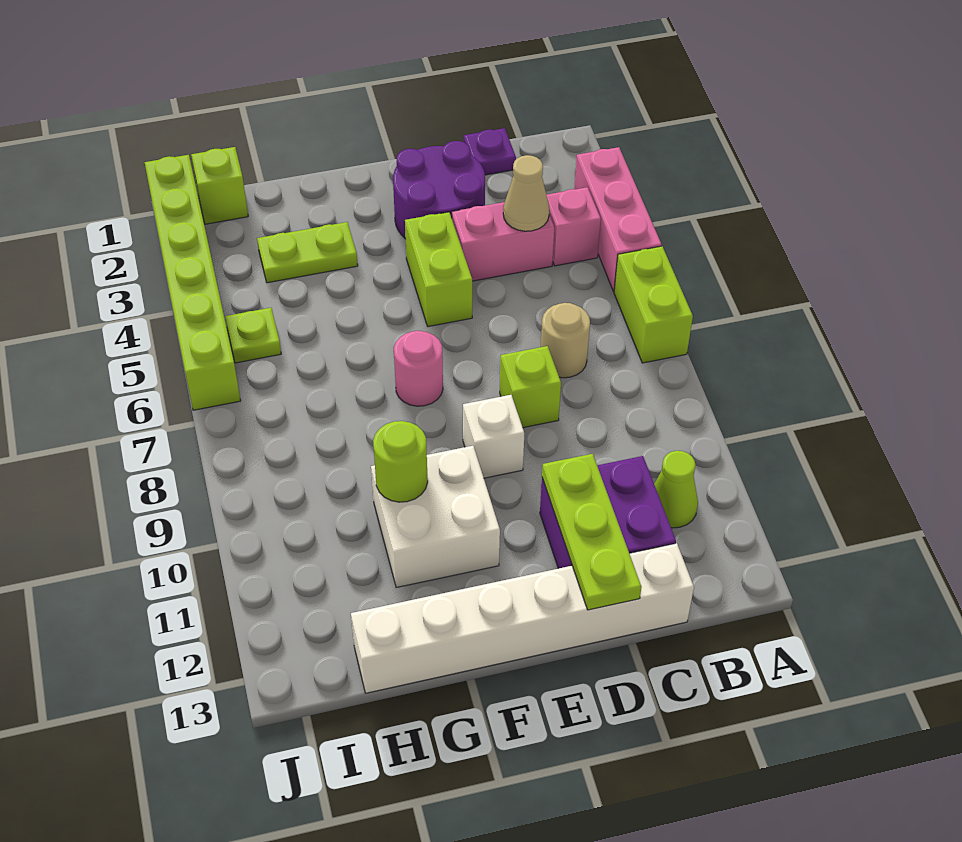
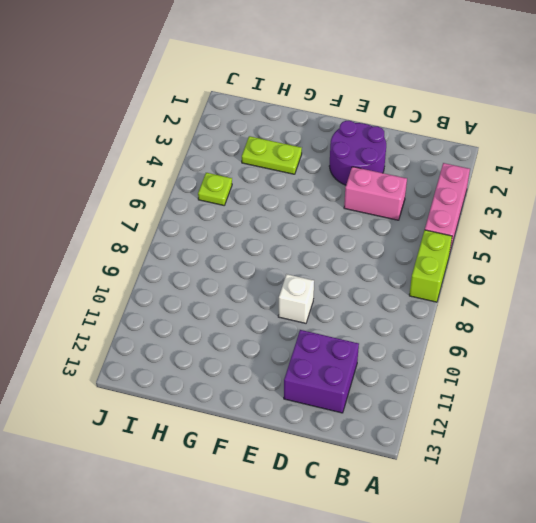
none -> pink 1x1 brick [547,187,601,266]
none -> lime 1x1 cone [654,451,698,528]
none -> purple 1x1 plate [464,128,516,175]

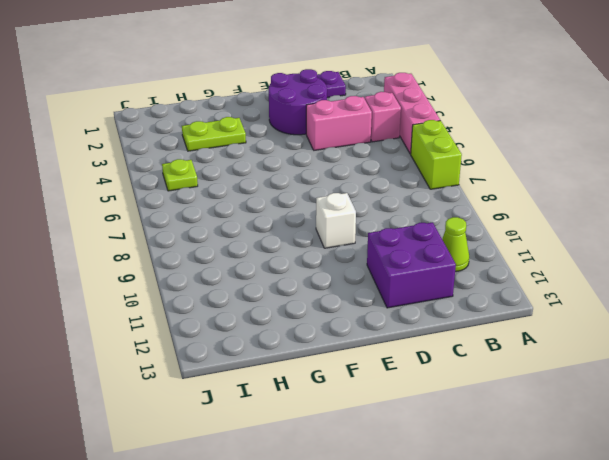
none -> tan 1x1 round brick [541,303,590,378]
none -> white 1x6 brick [351,543,694,693]
none -> lime 1x1 brick [500,346,561,428]

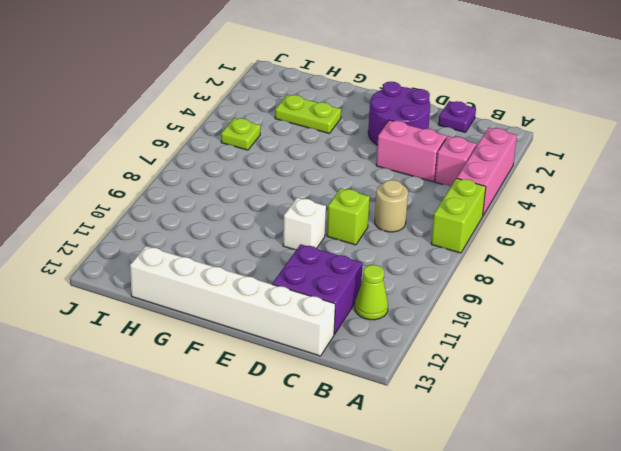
none -> lime 1x2 brick [405,212,472,327]
none -> pink 1x1 round brick [394,331,443,406]
none -> white 2x2 brick [371,446,500,588]

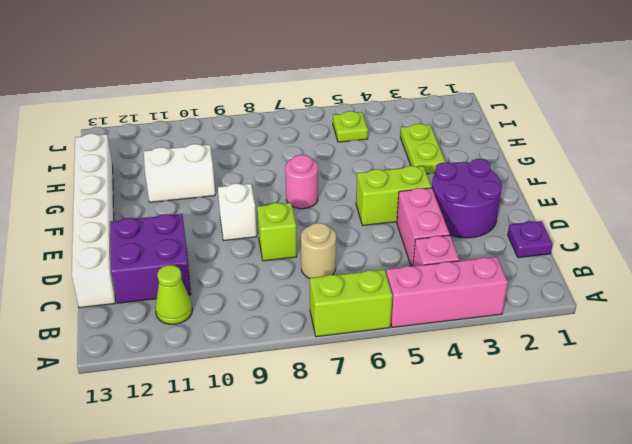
white 1x2 brick [144,144,215,202] -> white 2x2 brick [371,446,500,588]
none -> lime 1x1 brick [191,147,248,224]
none -> lime 1x6 brick [145,155,241,410]
none -> tan 1x1 cone [503,155,549,231]

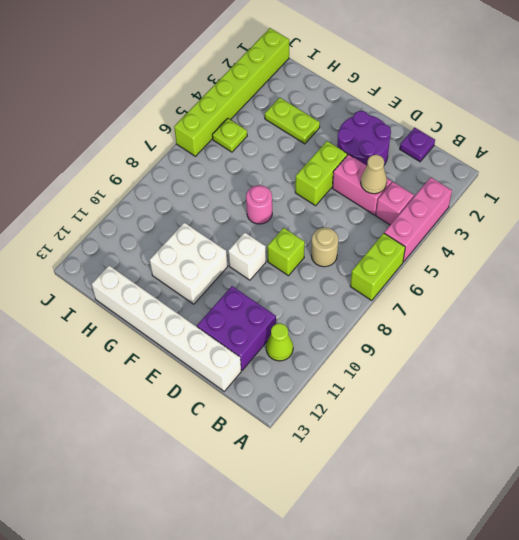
none -> lime 1x1 brick [191,147,248,224]
none -> lime 1x3 plate [542,454,641,610]
none -> lime 1x1 round brick [373,421,428,502]

